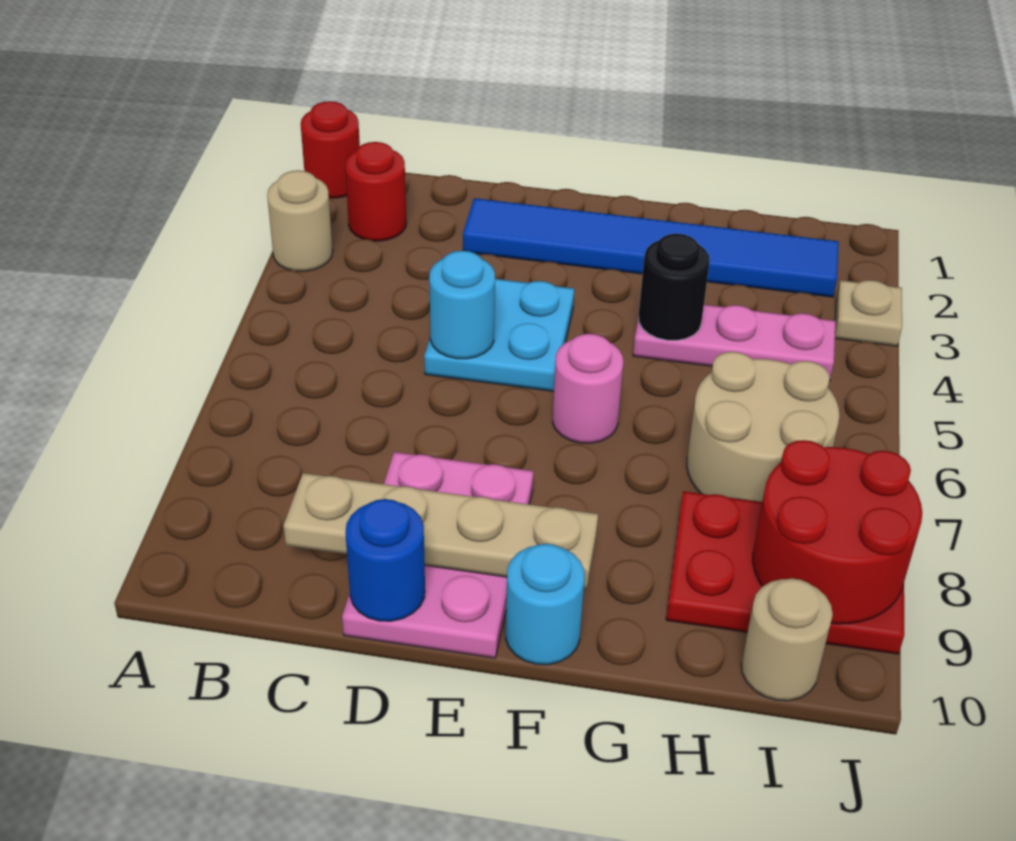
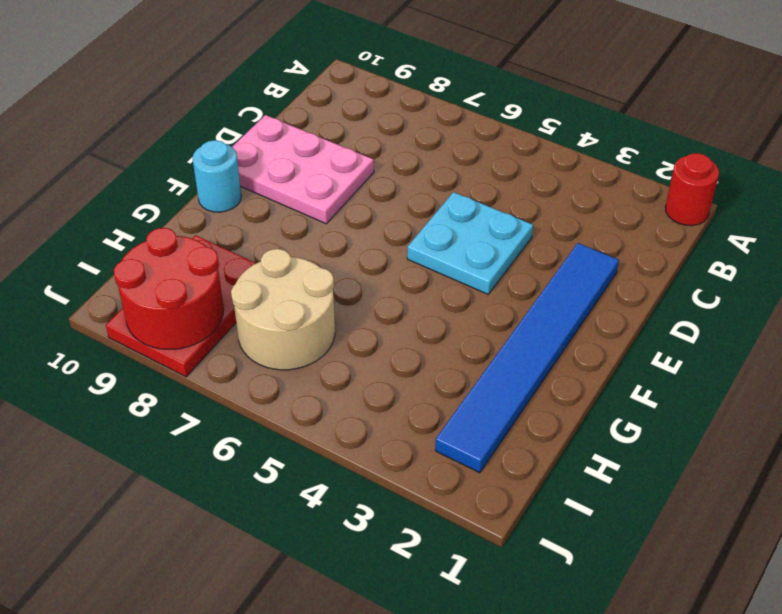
none -> tan 1x1 round brick [267,170,333,271]
none -> red 1x1 round brick [345,142,406,241]
none -> pink 1x1 round brick [553,334,623,443]

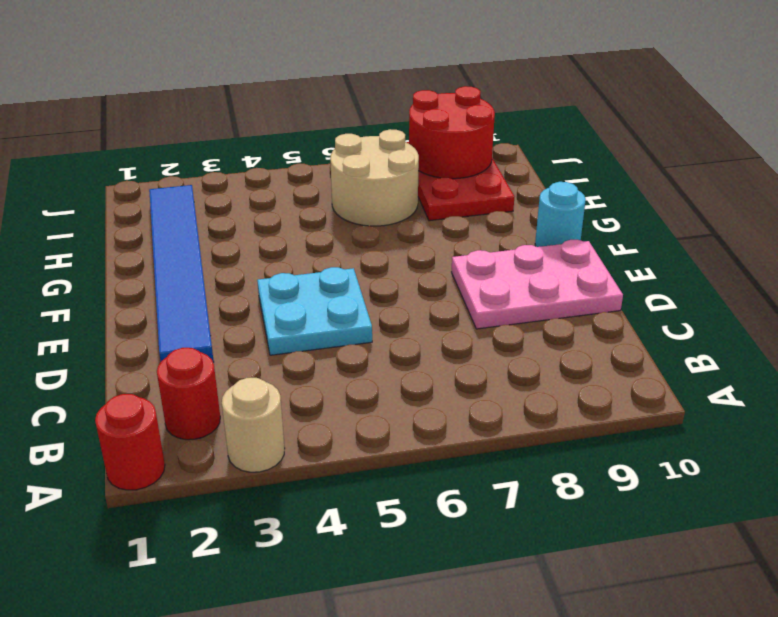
none -> pink 1x1 round brick [553,334,623,443]
none -> pink 1x3 plate [633,305,836,381]
none -> tan 1x1 round brick [741,578,833,701]

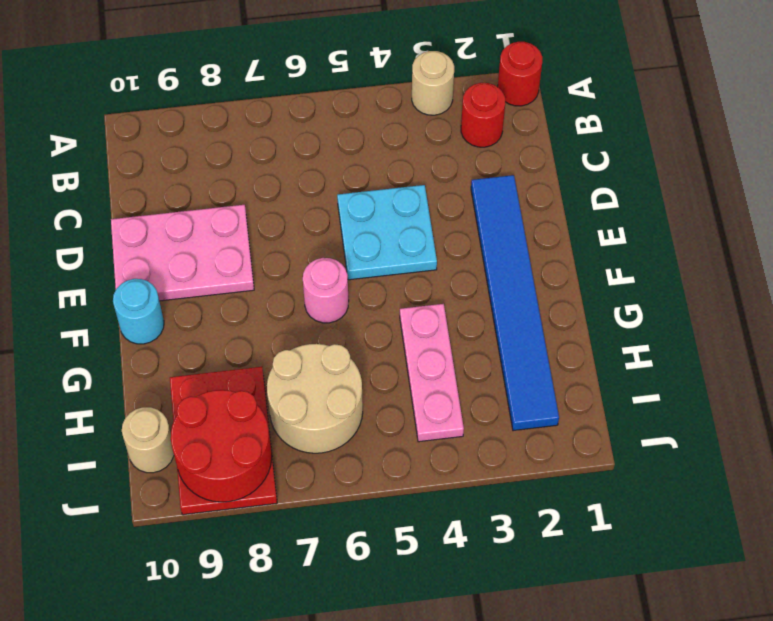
none -> tan 1x1 plate [835,280,902,346]
none -> tan 1x4 plate [284,473,598,589]
none -> cyan 1x1 round brick [429,251,495,359]

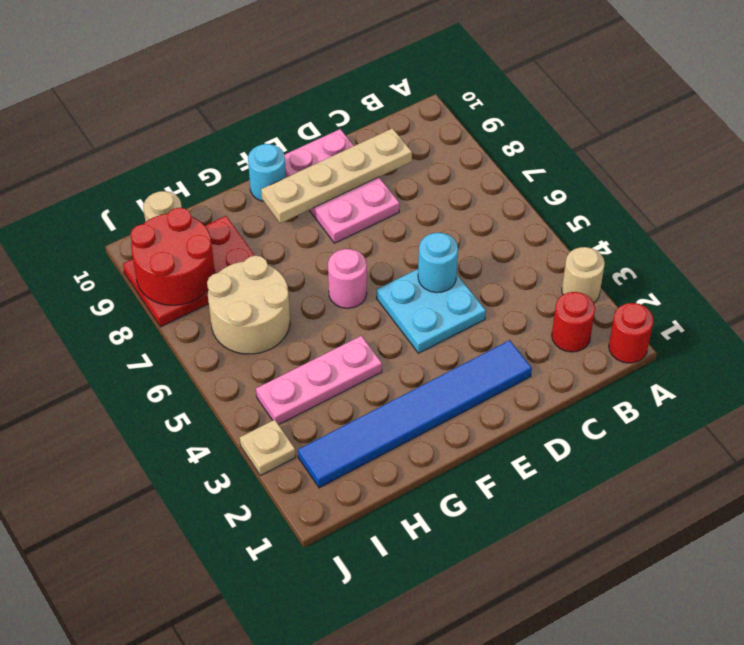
none -> blue 1x1 round brick [345,499,425,621]
none -> black 1x1 round brick [639,234,710,340]

